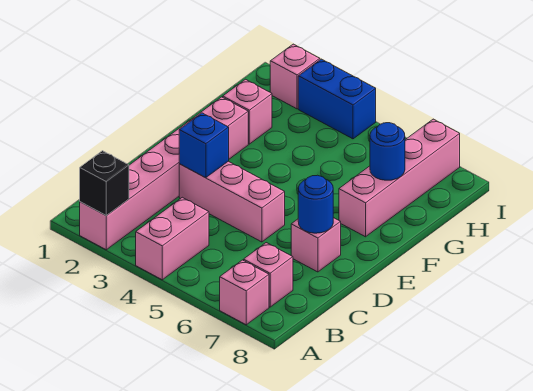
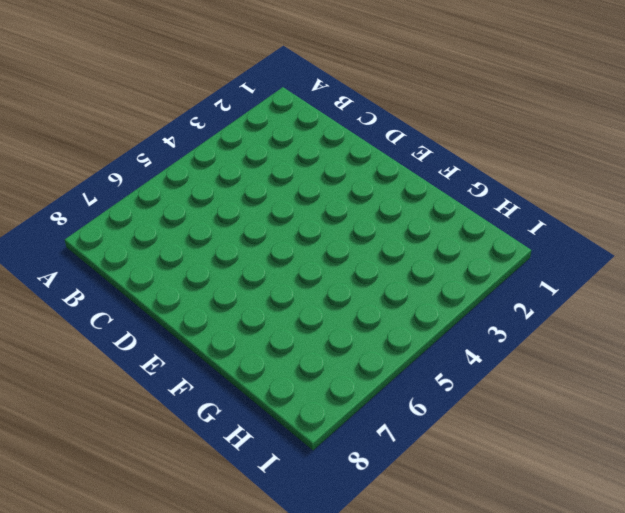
none -> pink 1x6 brick [80,97,248,250]
none -> pink 1x2 brick [136,197,209,280]
none -> pink 1x1 brick [220,260,269,325]

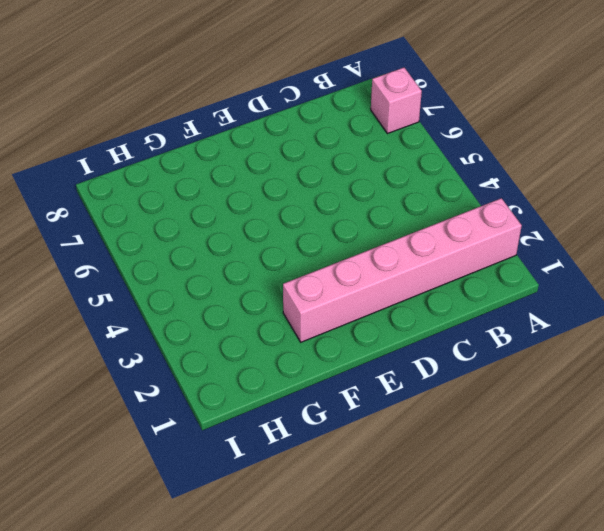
none -> pink 1x2 brick [136,197,209,280]
none -> pink 1x1 brick [244,243,293,307]
none -> pink 1x3 brick [179,161,285,242]

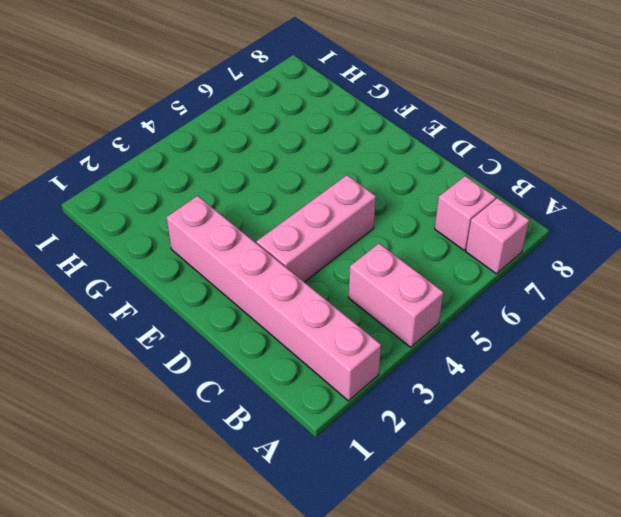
none -> pink 1x1 brick [291,218,341,272]
none -> pink 1x4 brick [339,119,460,237]
none -> pink 1x1 brick [223,79,272,144]

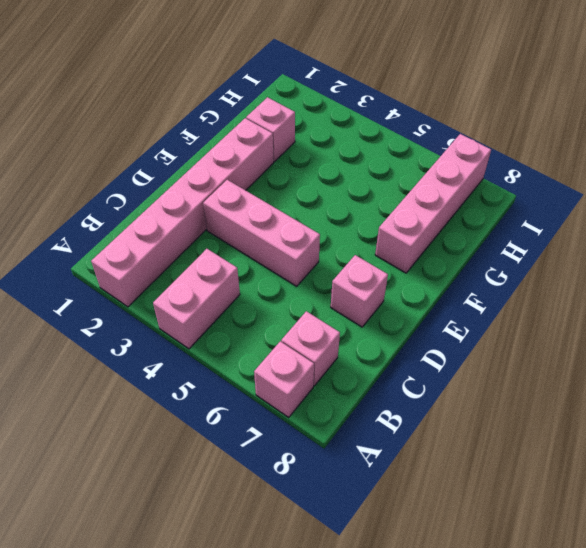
none -> pink 1x1 brick [270,44,320,109]
none -> blue 1x2 brick [298,59,376,139]
none -> black 1x1 brick [80,151,129,216]

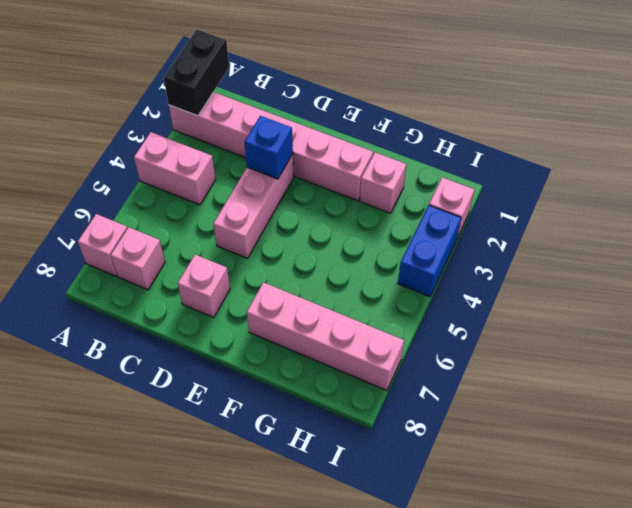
black 1x2 brick [164,29,229,116] -> black 1x1 brick [80,151,129,216]
none -> blue 1x1 round brick [298,175,333,233]
none -> blue 1x1 round brick [370,123,405,180]

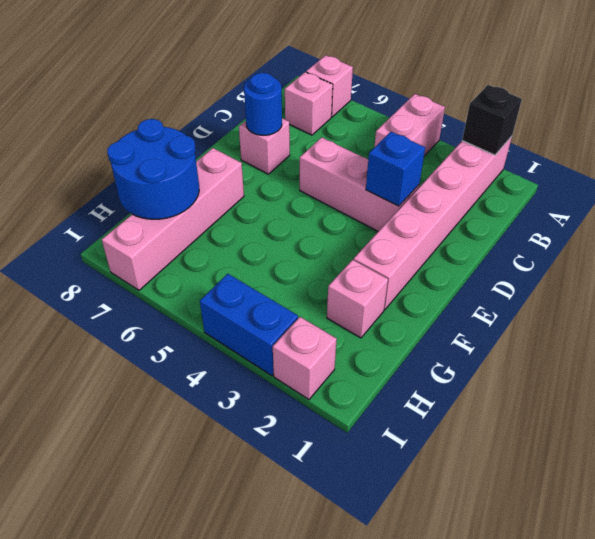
blue 2x2 round brick [107,119,199,219] -> blue 1x1 round brick [370,123,405,180]

